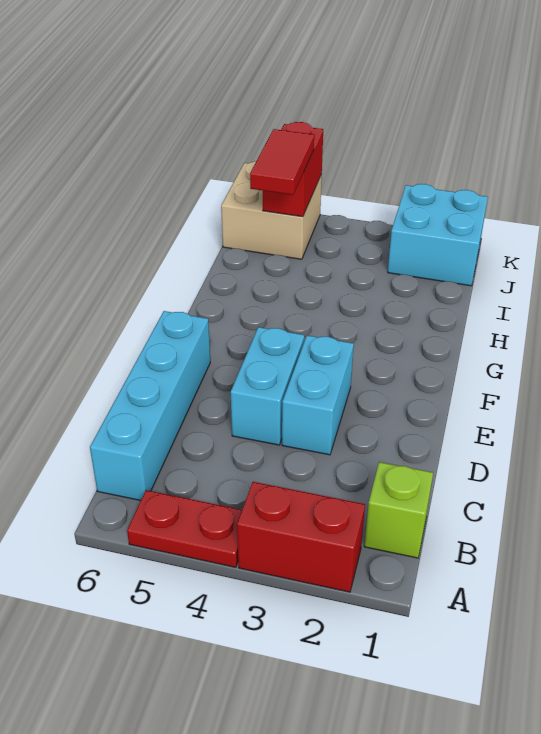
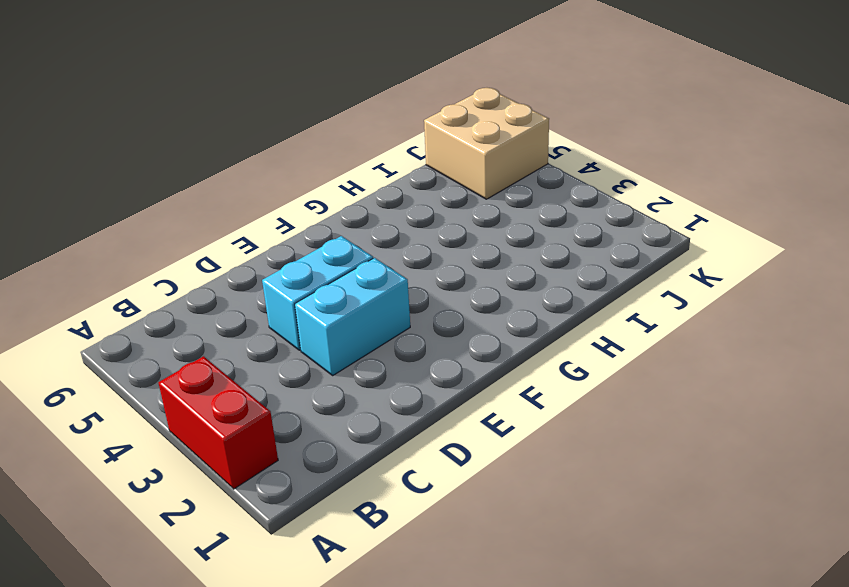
none -> red 1x2 plate [127,490,242,567]
none -> lime 1x1 brick [364,462,433,558]

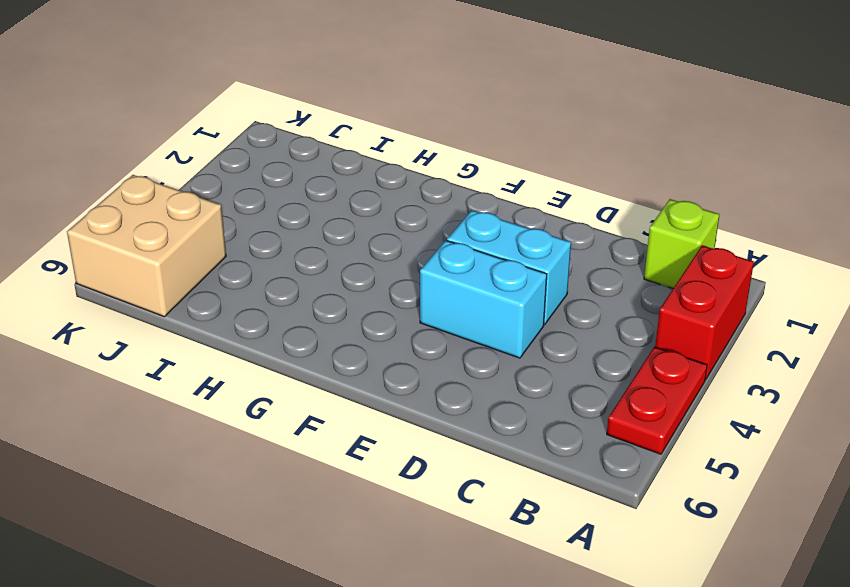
none -> cyan 1x4 brick [90,311,210,501]
none -> cyan 2x2 brick [388,184,488,286]

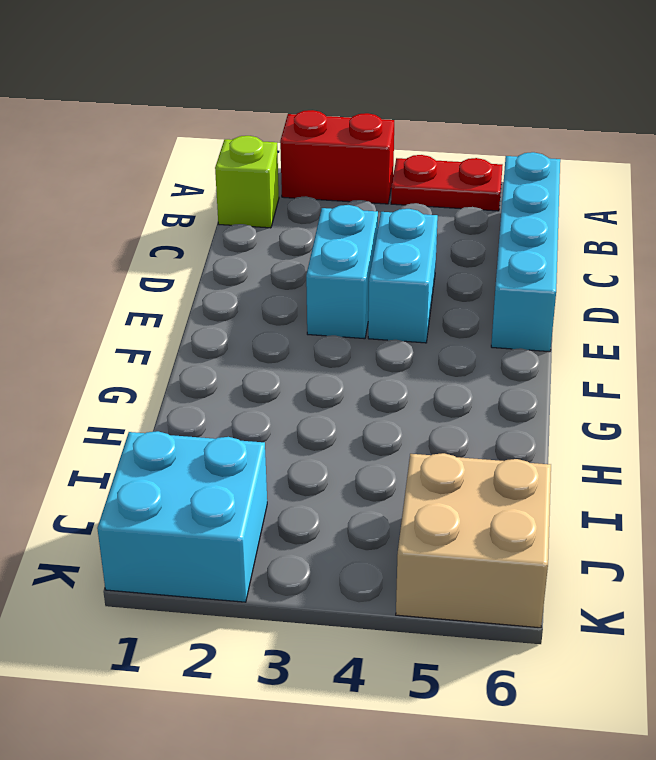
none -> red 1x2 brick [263,122,323,217]
none -> red 1x2 tile [250,129,314,195]

